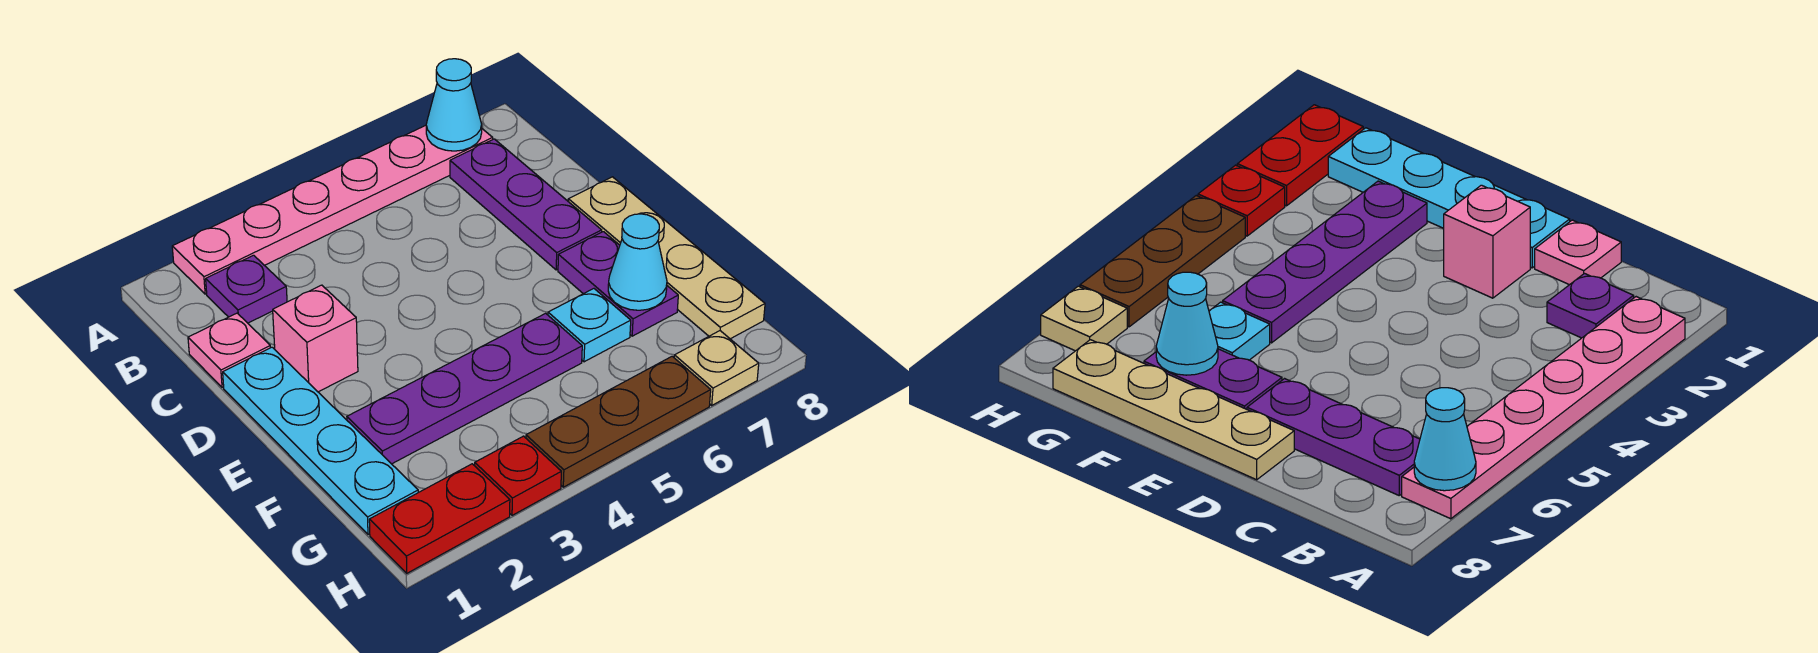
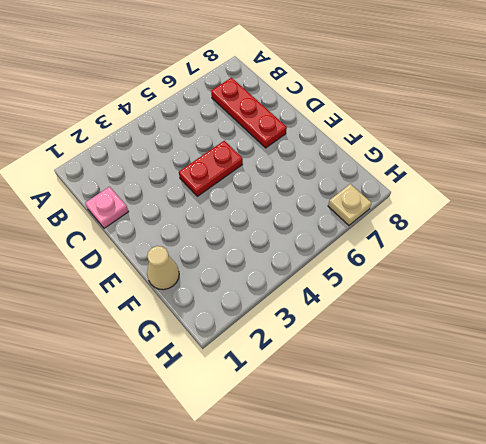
red 1x3 plate [211,78,287,148] -> purple 1x3 plate [450,139,602,270]
red 1x2 plate [179,141,243,196] -> red 1x2 plate moved to [369,464,510,573]
tan 1x1 cone [147,246,179,290] -> cyan 1x4 plate [223,347,418,534]
none -> pink 1x6 plate [172,125,493,294]
none -> purple 1x1 plate [206,255,287,323]
none -> pink 1x1 brick [273,285,358,392]

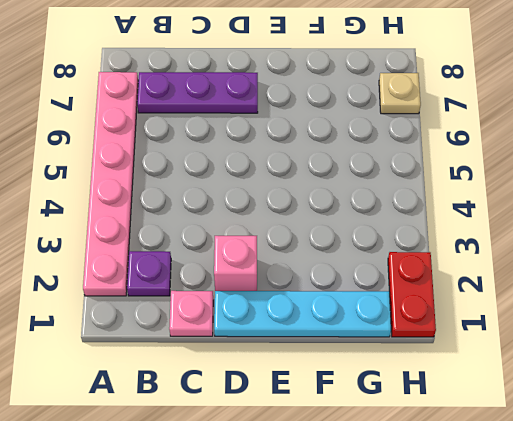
none -> tan 1x4 plate [568,177,765,339]
none -> purple 1x2 plate [558,232,678,336]
none -> purple 1x4 plate [347,313,582,464]

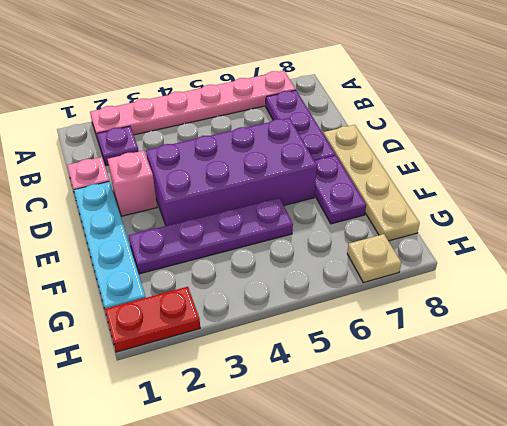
purple 2x4 brick [146,118,317,226] -> none
none -> cyan 1x1 plate [548,289,631,362]
none -> red 1x1 plate [475,436,561,515]
none -> brown 1x3 plate [526,356,711,487]

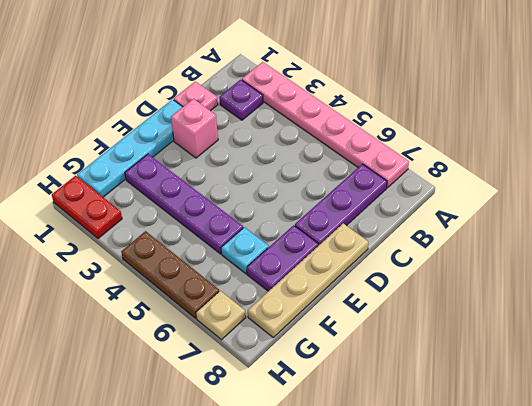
none -> red 1x1 plate [475,436,561,515]
none -> cyan 1x1 cone [426,59,482,151]
none -> cyan 1x1 cone [608,214,667,310]

